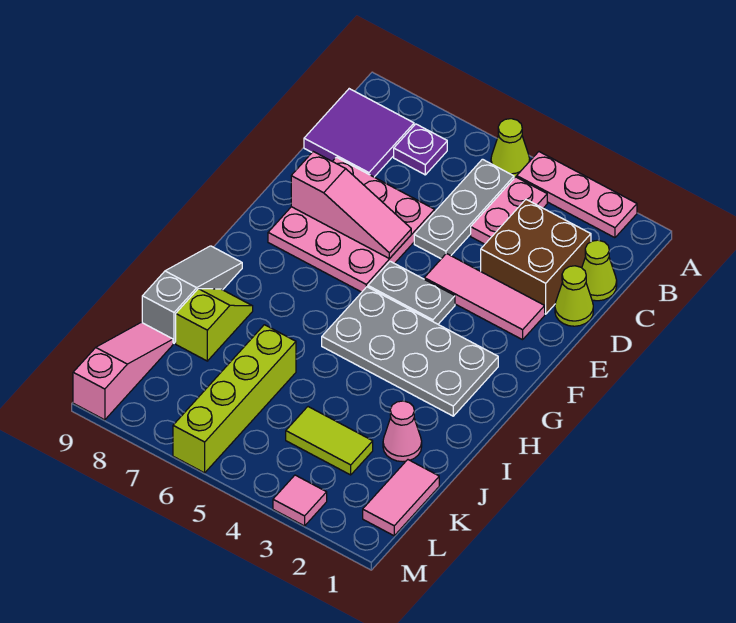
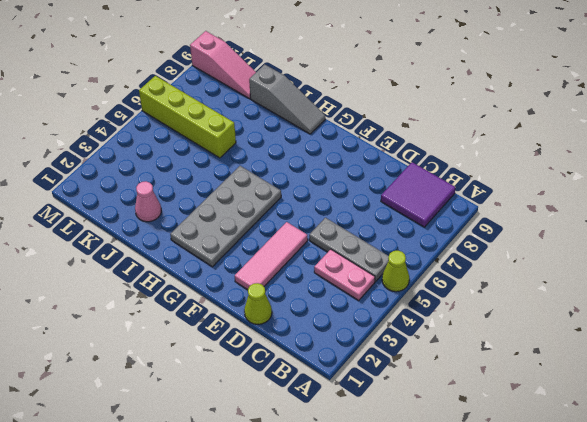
none -> pink 1x3 plate [517,152,637,238]
none -> purple 1x1 plate [394,124,447,175]
none -> lime 1x1 cone [582,240,617,301]

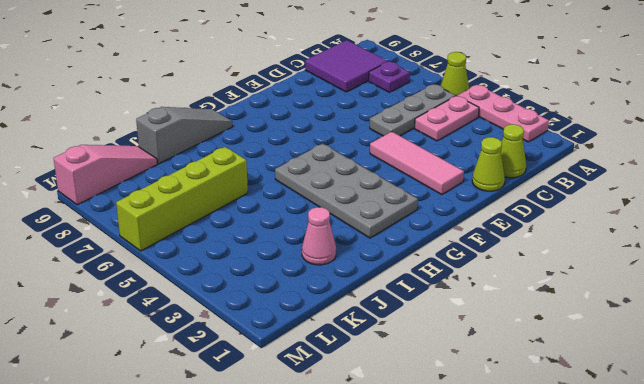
none -> brown 2x2 brick [481,200,591,314]
none -> pink 3x3 plate [268,157,435,292]
none -> grey 1x2 plate [368,261,455,324]

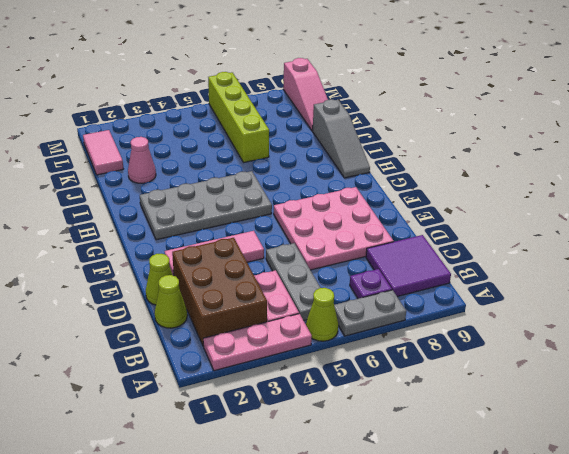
grey 1x2 plate [334,290,406,336] -> grey 1x2 plate moved to [368,261,455,324]
brown 2x3 brick [172,238,267,345] -> brown 2x2 brick [481,200,591,314]
none -> lime 1x2 slope [176,289,253,361]
none -> lime 1x2 tile [286,407,373,475]
none -> pink 1x1 tile [273,475,327,526]

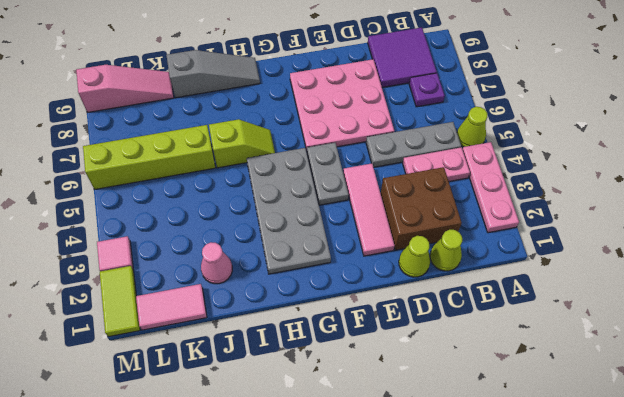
lime 1x2 slope [209,119,275,168] -> lime 1x2 slope moved to [176,289,253,361]
lime 1x2 tile [100,266,140,337] -> lime 1x2 tile moved to [286,407,373,475]
none -> pink 1x3 slope [291,152,411,259]

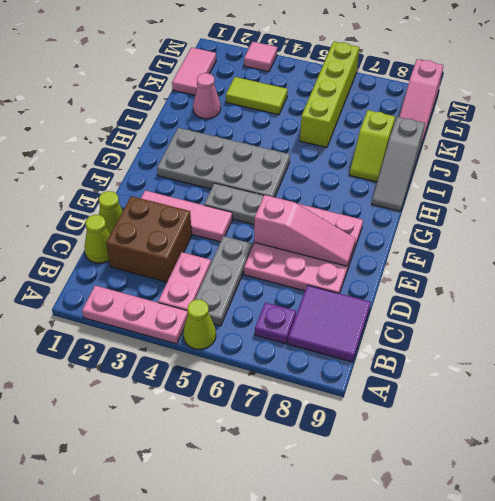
pink 1x3 slope [254,195,356,266] -> pink 1x3 slope turned to [291,152,411,259]

